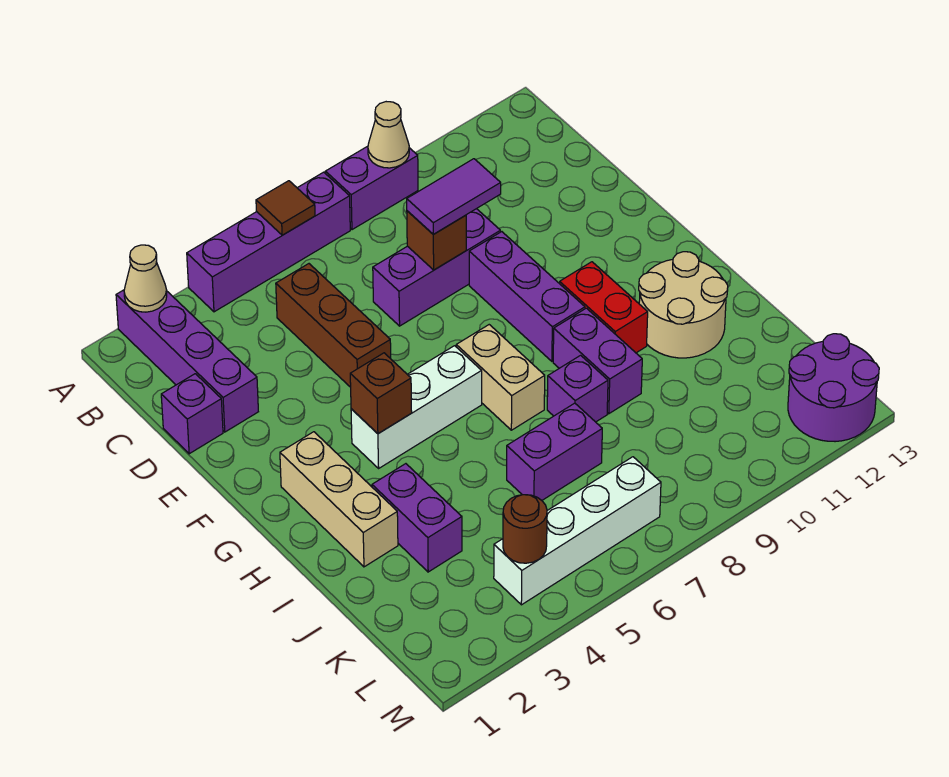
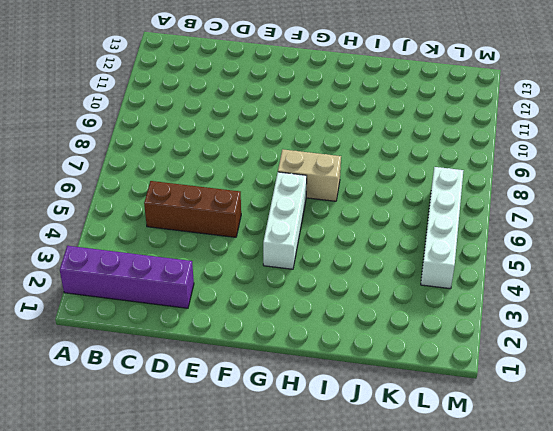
none -> purple 1x4 brick [187,172,350,312]
none -> purple 1x2 brick [325,146,418,230]
none -> purple 1x1 brick [161,374,223,454]

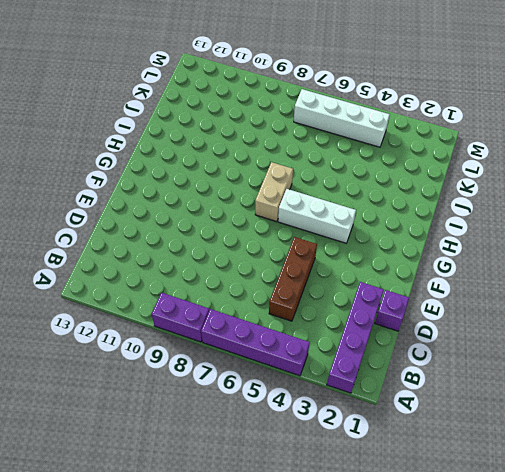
none -> purple 1x3 brick [373,209,500,326]
none -> purple 1x3 brick [469,232,585,361]
none -> tan 1x3 brick [280,432,398,567]

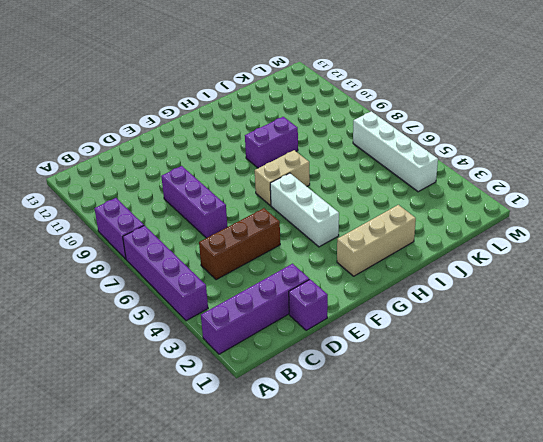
none -> purple 1x3 brick [469,232,585,361]
none -> red 1x2 brick [560,262,648,353]
none -> tan 2x2 round brick [639,252,728,358]

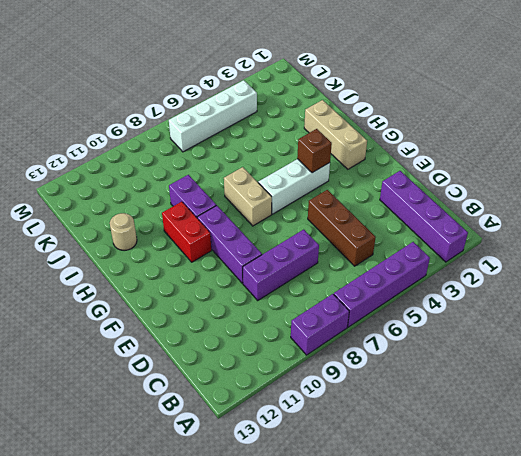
tan 1x1 round brick [110,213,137,251] -> tan 2x2 round brick [639,252,728,358]
none -> purple 1x1 brick [161,374,223,454]
none -> purple 1x2 brick [372,464,462,572]
none -> purple 1x1 brick [547,355,608,422]

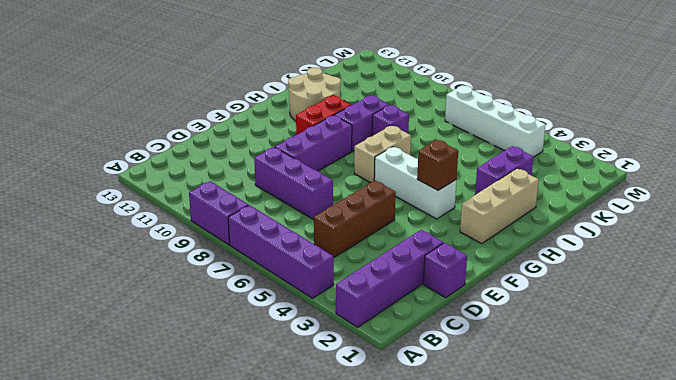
none -> purple 1x2 brick [507,403,602,500]
none -> purple 2x2 round brick [788,334,879,442]
none -> tan 1x1 cone [124,245,167,312]

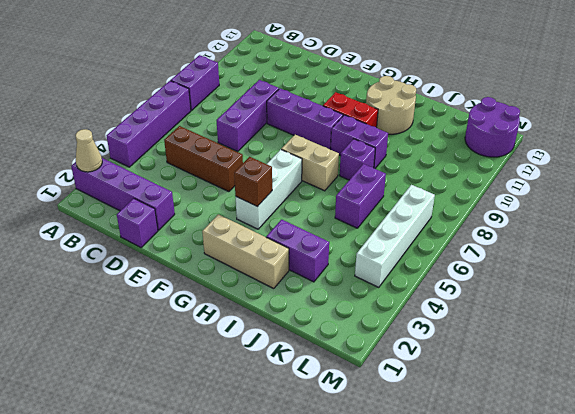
none -> brown 1x1 tile [256,181,315,235]
none -> tan 1x1 cone [368,102,409,168]
none -> brown 1x1 brick [407,211,466,270]

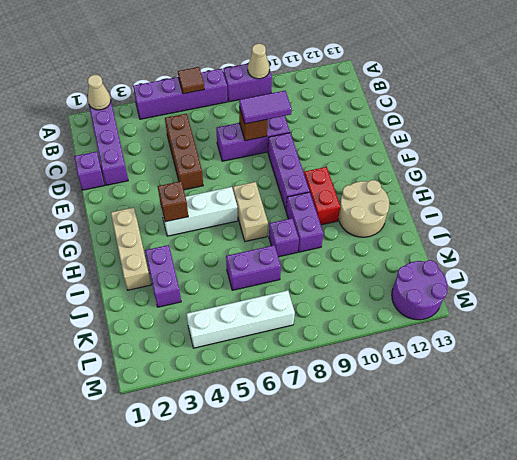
none -> brown 1x1 round brick [503,495,547,563]

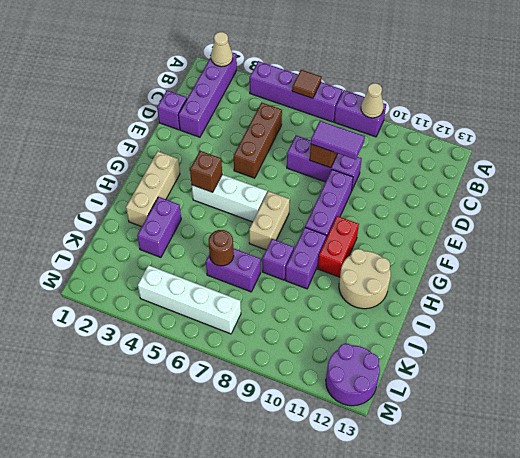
brown 1x1 round brick [209,230,234,266] -> brown 1x1 round brick moved to [503,495,547,563]

